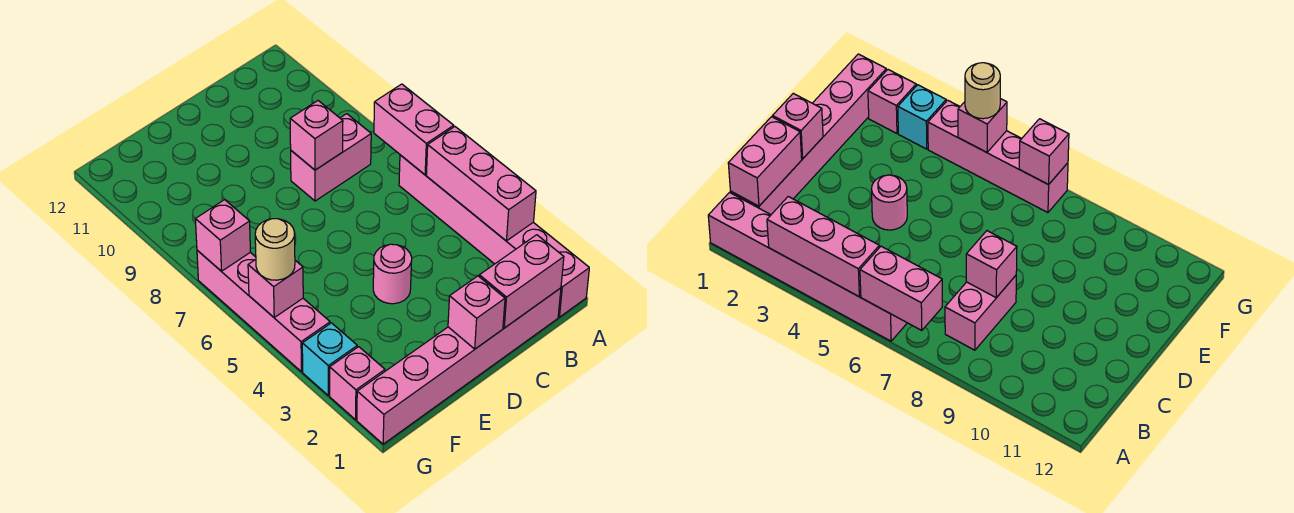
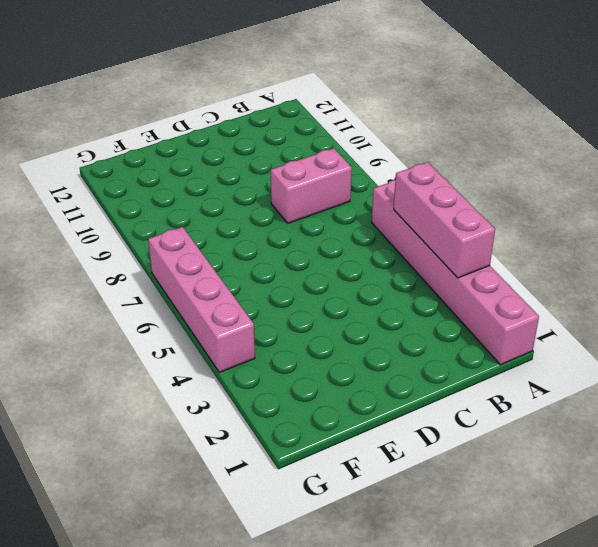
none -> pink 1x6 brick [357,288,561,444]
none -> pink 1x1 round brick [373,244,412,304]
none -> pink 1x1 brick [330,347,385,420]

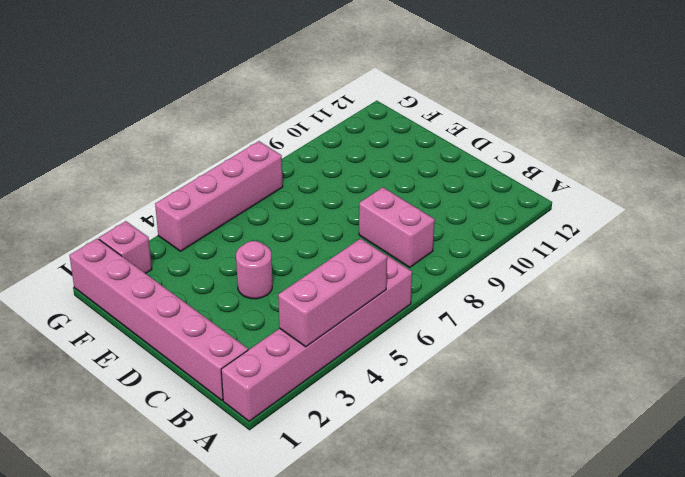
none -> cyan 1x1 brick [302,323,357,395]
none -> pink 1x2 brick [374,84,454,175]
none -> pink 1x2 brick [479,235,564,328]

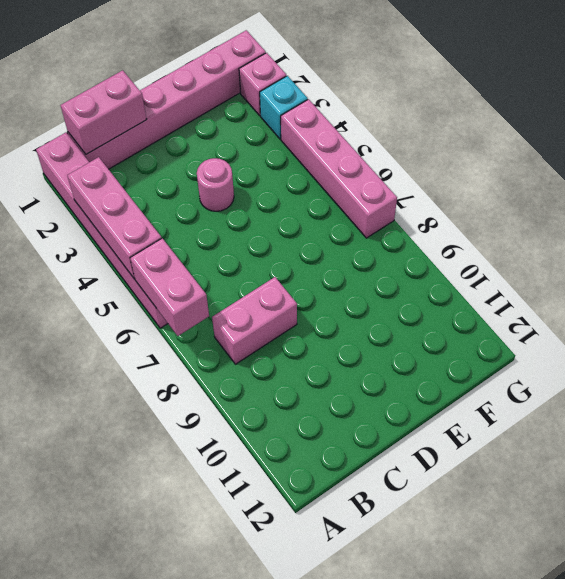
none -> pink 1x1 brick [290,101,343,170]
none -> pink 1x1 brick [448,276,505,349]
none -> pink 1x1 brick [248,260,303,317]

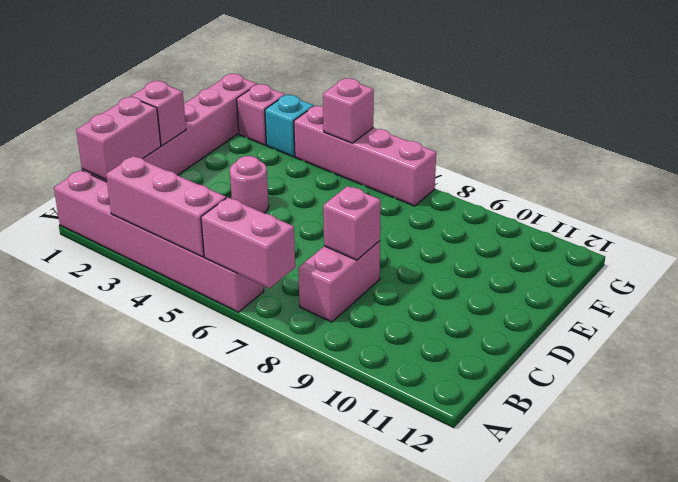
none -> pink 1x1 brick [195,200,250,271]
none -> tan 1x1 round brick [255,219,295,280]

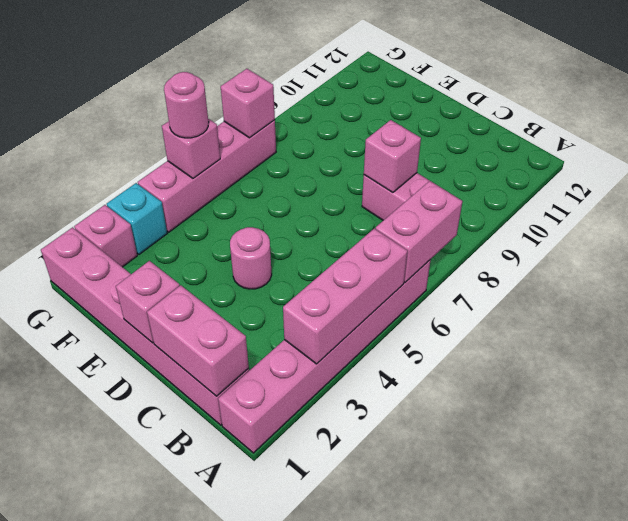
pink 1x1 round brick [164,72,209,138] -> tan 1x1 round brick [255,219,295,280]

